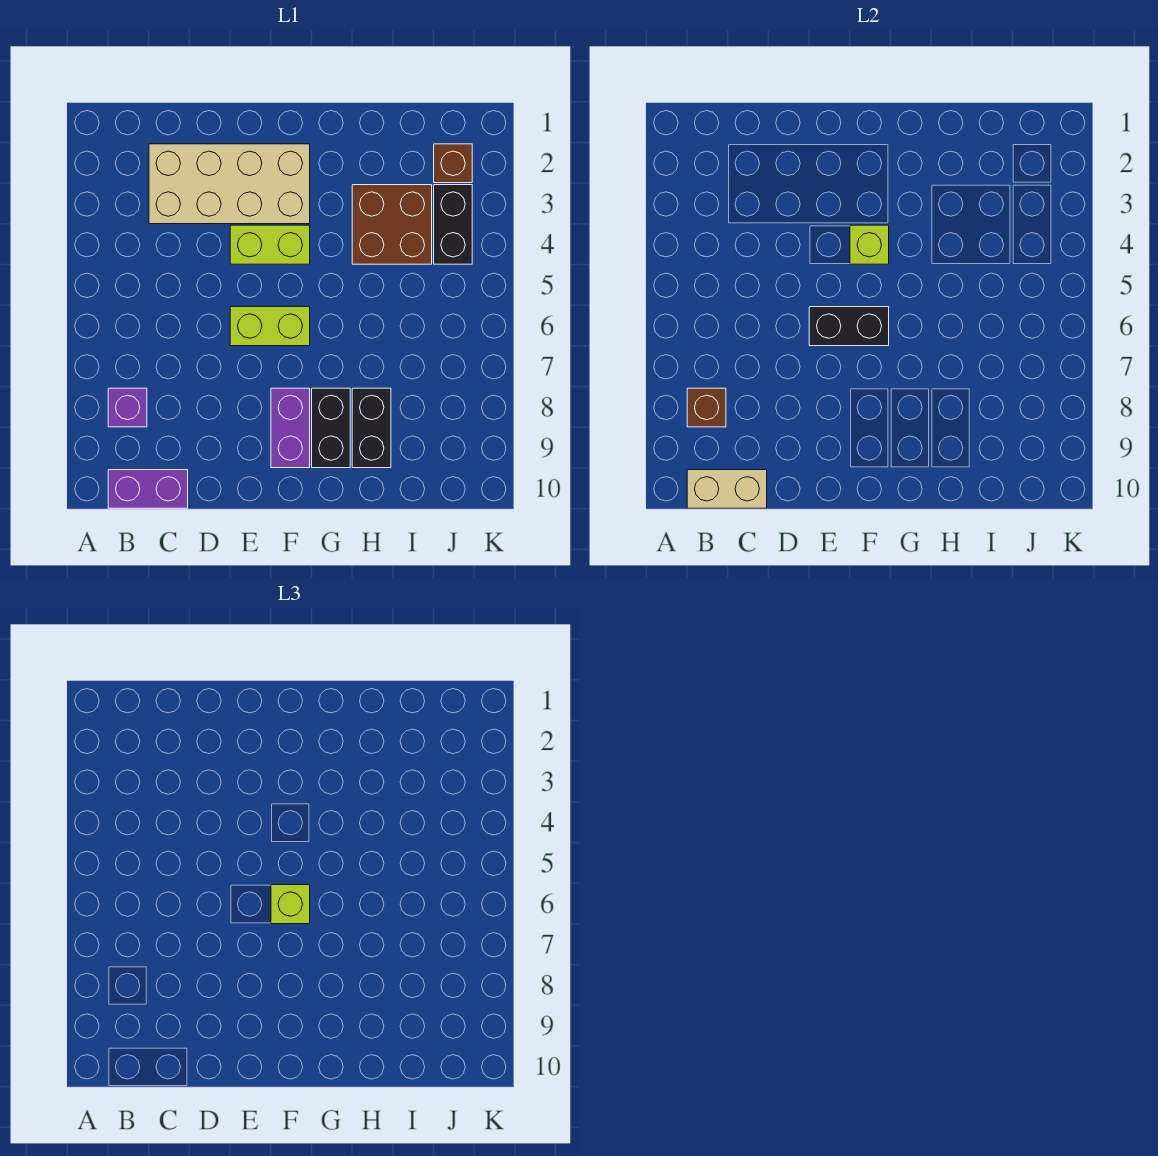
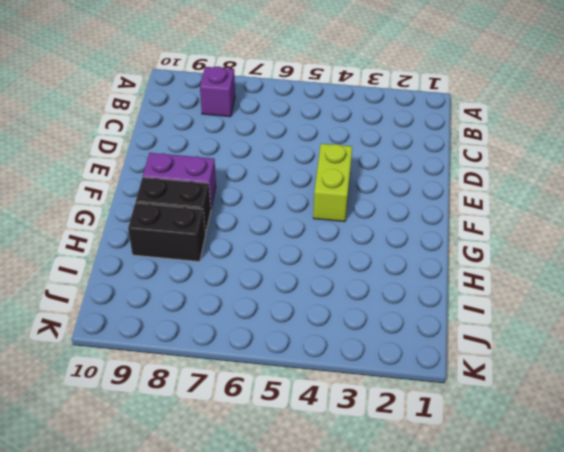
none -> purple 1x2 brick [108,470,188,508]
none -> tan 2x4 brick [149,144,310,224]
none -> lime 1x2 brick [230,307,310,346]

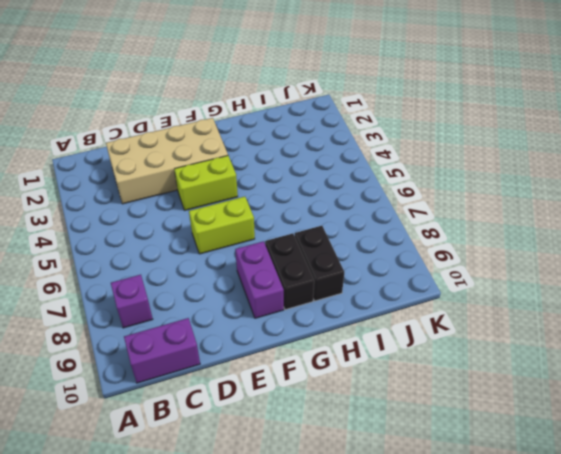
none -> brown 2x2 brick [352,185,432,264]
none -> brown 1x1 brick [434,144,472,183]
none -> black 1x2 brick [434,185,472,264]

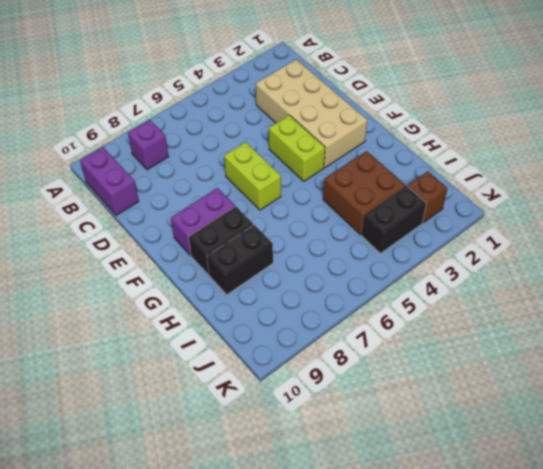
none -> brown 1x1 brick [687,388,726,427]
none -> tan 1x2 brick [687,470,767,508]
none -> black 1x2 brick [809,307,889,346]

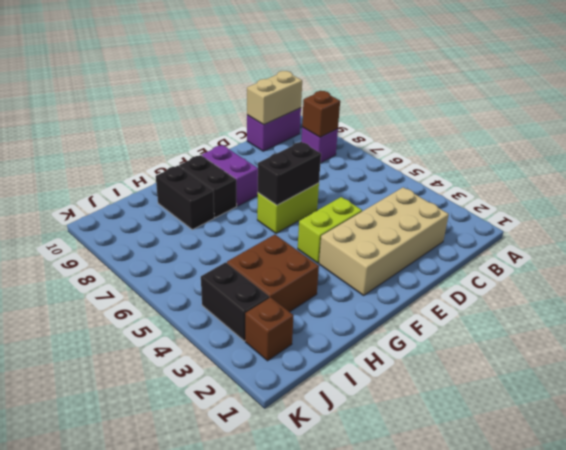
none -> lime 1x1 brick [850,225,889,264]
none -> lime 1x1 brick [271,885,310,924]

